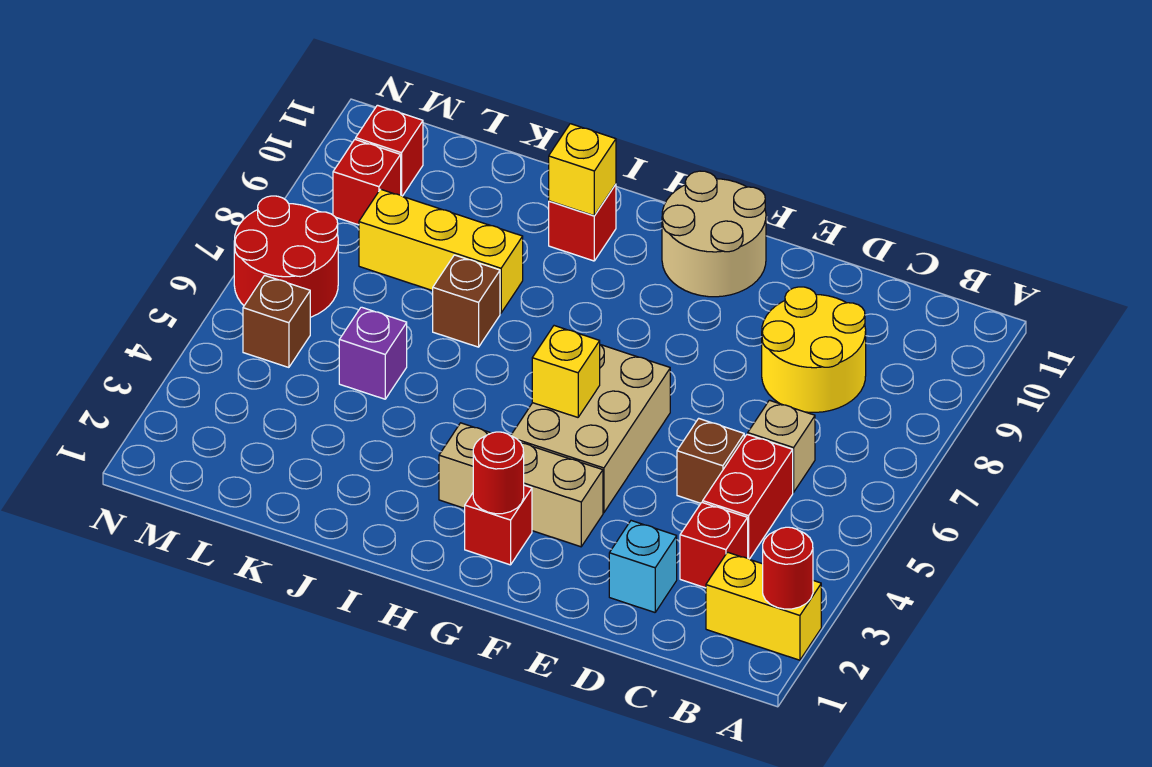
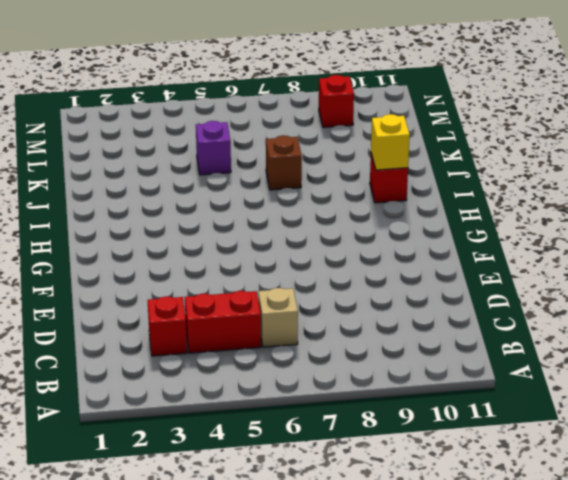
none -> yellow 1x2 brick [706,552,821,660]
none -> yellow 2x2 round brick [762,287,866,412]
none -> cyan 1x1 brick [609,521,677,612]

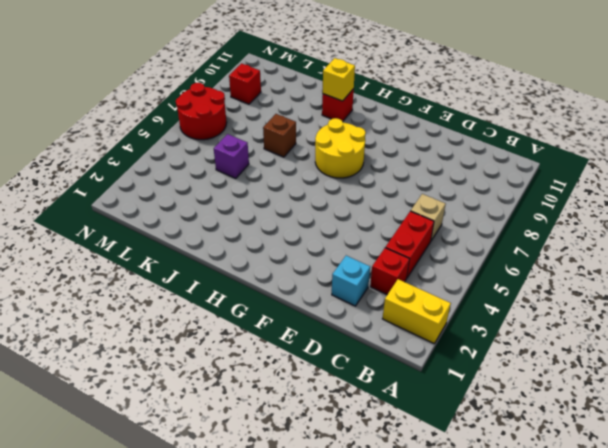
yellow 2x2 round brick [315,118,366,178] -> yellow 2x2 round brick moved to [762,287,866,412]
none -> brown 1x1 brick [677,418,744,503]
none -> tan 1x3 brick [439,423,603,547]
none -> tan 2x3 brick [511,345,670,513]

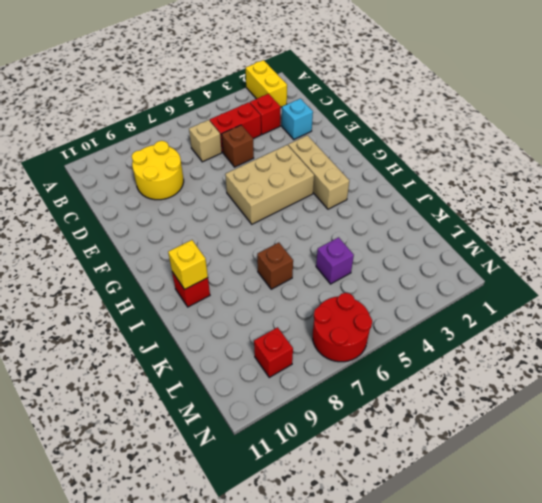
none -> tan 2x2 round brick [662,171,766,297]
none -> red 1x1 brick [465,485,532,565]
none -> yellow 1x3 brick [359,189,523,313]

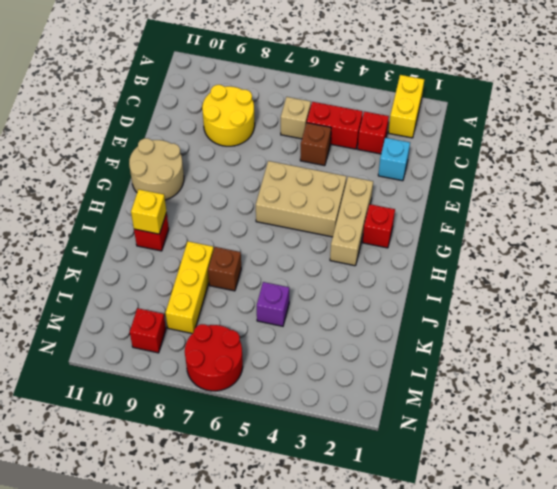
none -> brown 1x1 brick [243,275,310,367]
none -> red 1x1 brick [356,105,423,196]
none -> red 1x1 round brick [763,527,813,609]

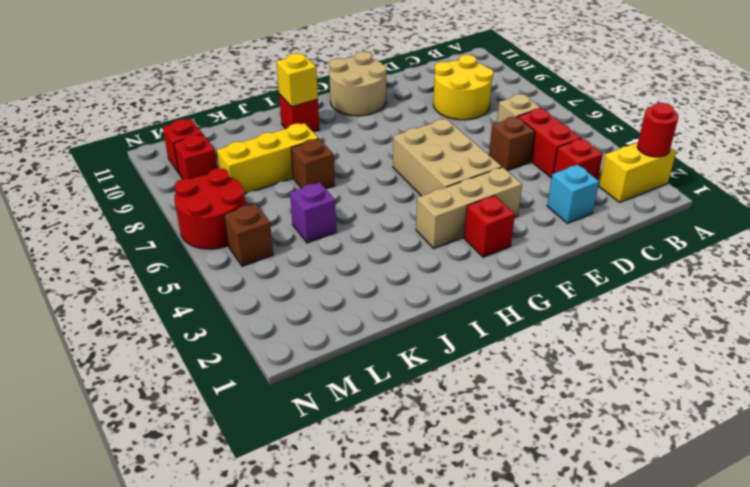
none -> red 1x1 round brick [473,432,524,514]
none -> yellow 1x1 brick [532,326,600,417]

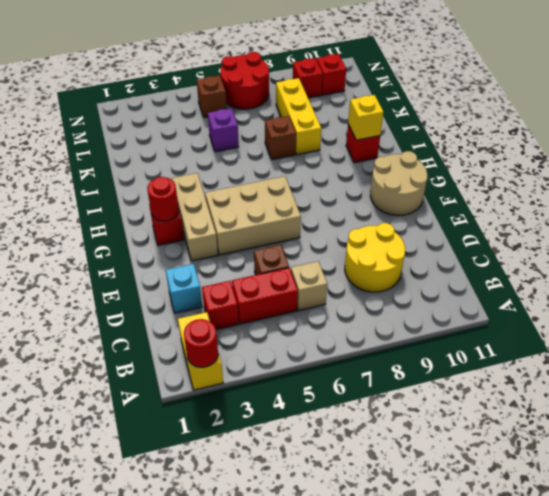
none -> yellow 1x1 brick [532,326,600,417]

